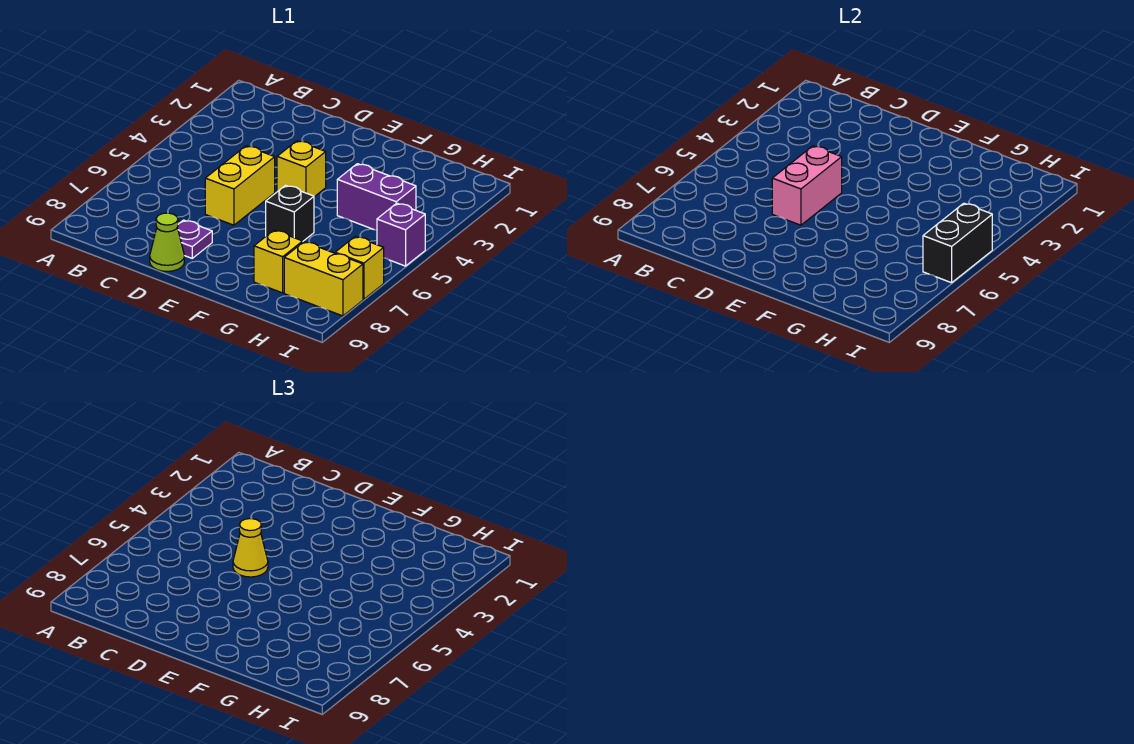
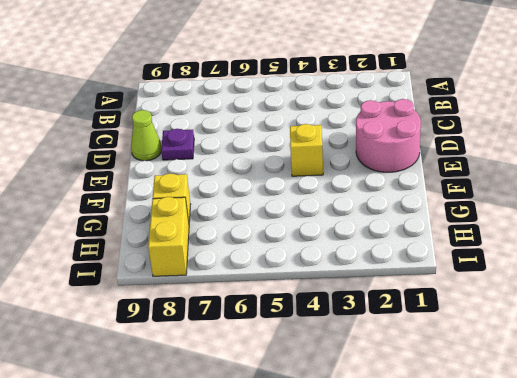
pink 2x2 round brick [356,99,421,172] -> none
none -> yellow 1x2 brick [205,146,275,225]
none -> black 1x1 brick [266,185,314,241]
none -> purple 1x2 brick [337,164,416,230]

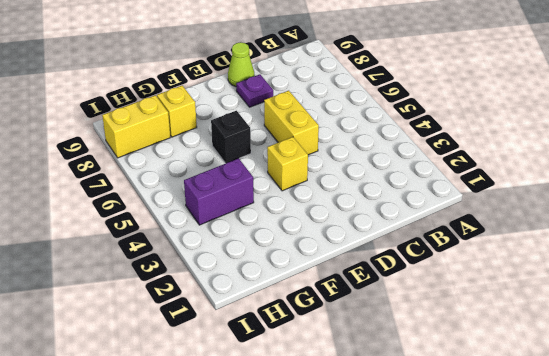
none -> purple 1x1 brick [377,203,425,266]
none -> yellow 1x1 brick [335,237,384,299]
none -> pink 1x2 brick [772,146,842,225]

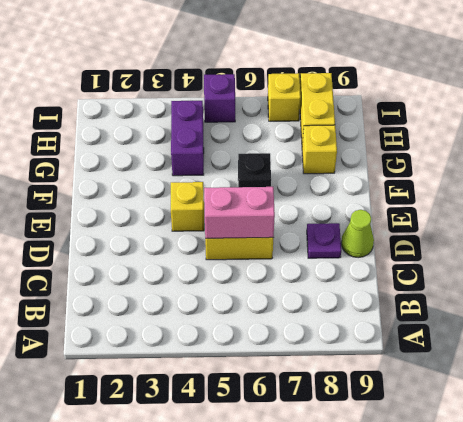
none -> black 1x2 brick [923,203,992,283]
none -> yellow 1x1 cone [233,519,268,577]

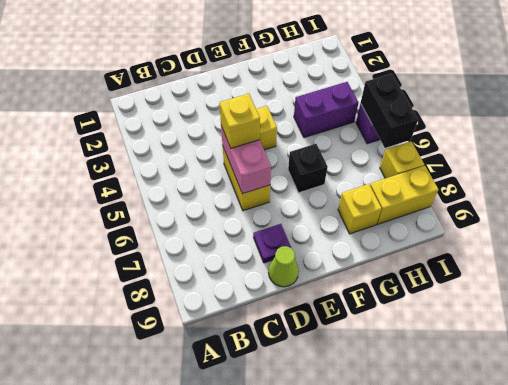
yellow 1x1 brick [219,94,260,148] -> yellow 1x1 cone [233,519,268,577]

